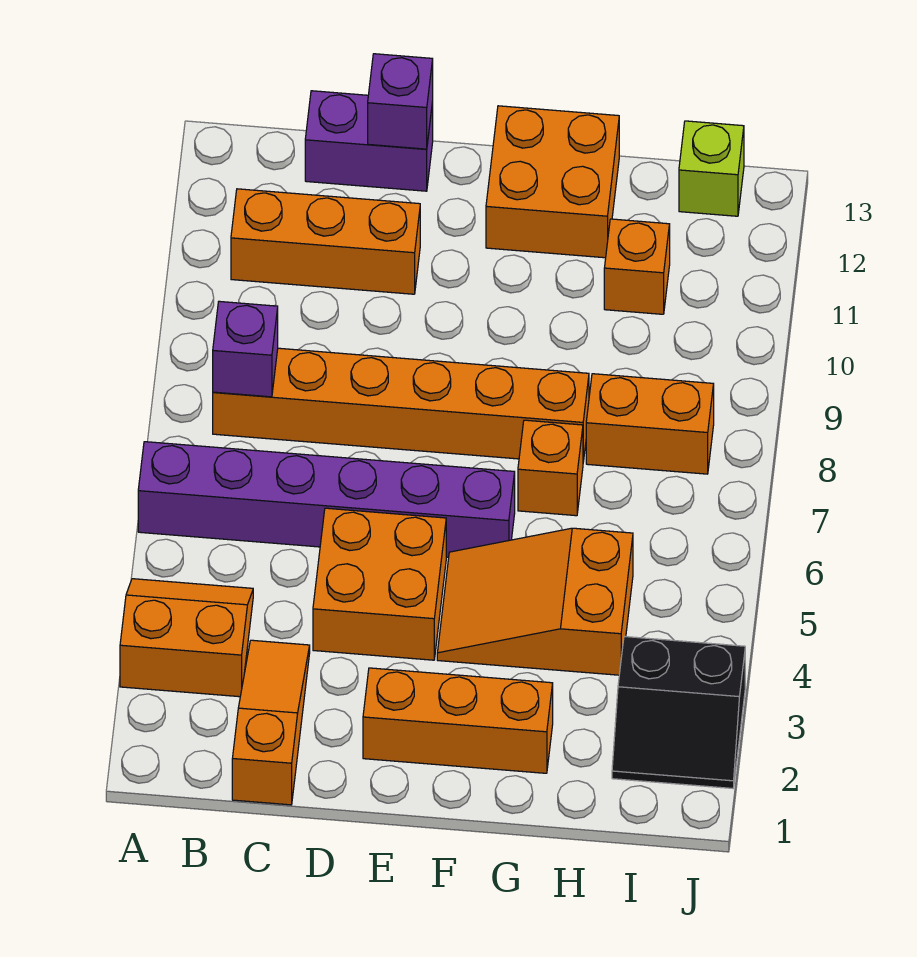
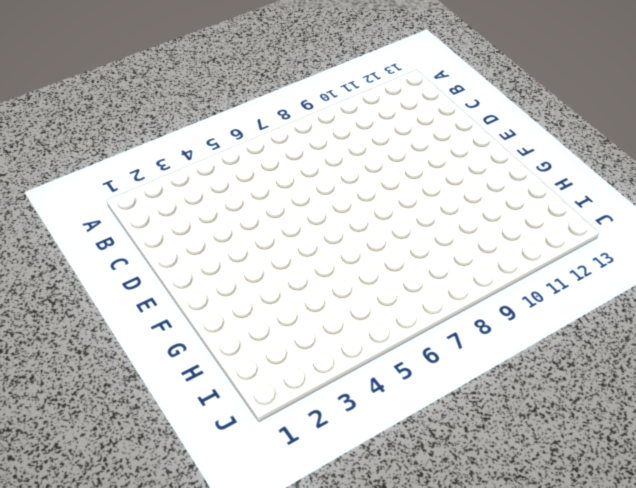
none -> orange 2x2 slope [120,579,253,697]
none -> purple 1x6 brick [138,442,515,557]
none -> orange 1x6 brick [213,348,589,462]

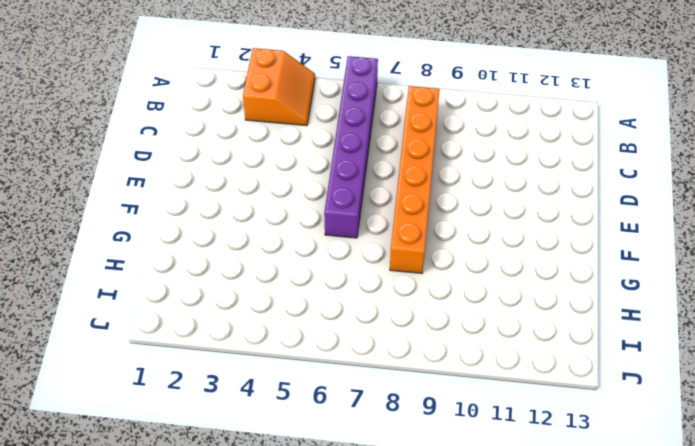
none -> orange 1x3 brick [231,189,420,294]
none -> orange 1x3 slope [232,640,310,805]
none -> purple 1x2 brick [305,91,433,191]

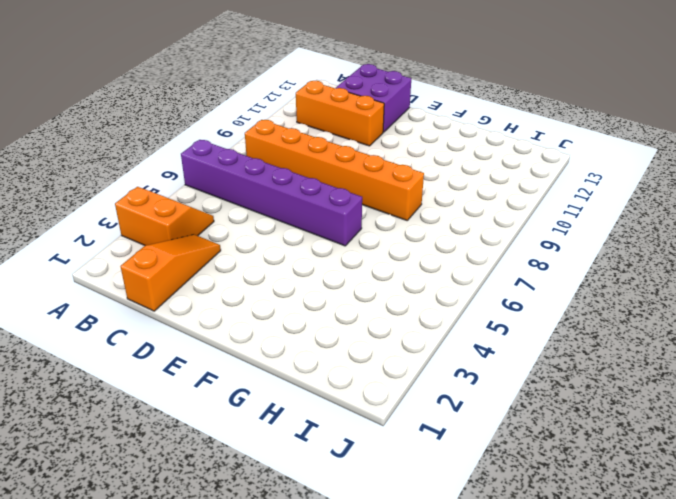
purple 2x2 brick [336,64,411,132] -> purple 1x2 brick [305,91,433,191]
none -> orange 2x2 brick [313,508,446,660]
none -> orange 1x3 brick [363,668,553,773]
none -> orange 2x3 slope [437,528,633,675]

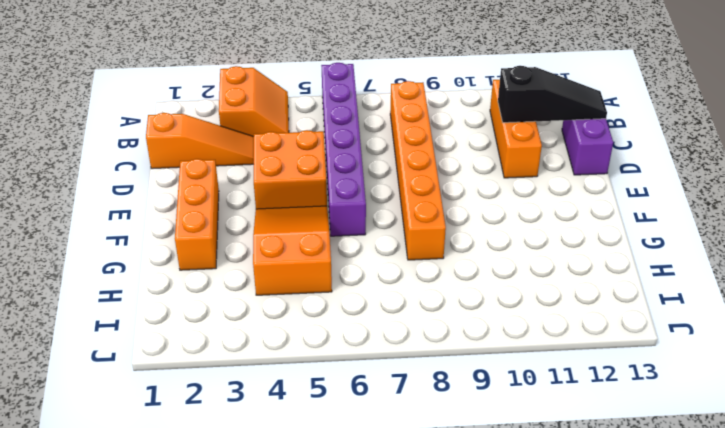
black 1x3 slope [498,66,607,123] -> none
none -> orange 2x2 brick [486,106,619,258]
none -> orange 1x1 brick [518,420,583,516]
none -> orange 1x2 brick [586,374,714,474]

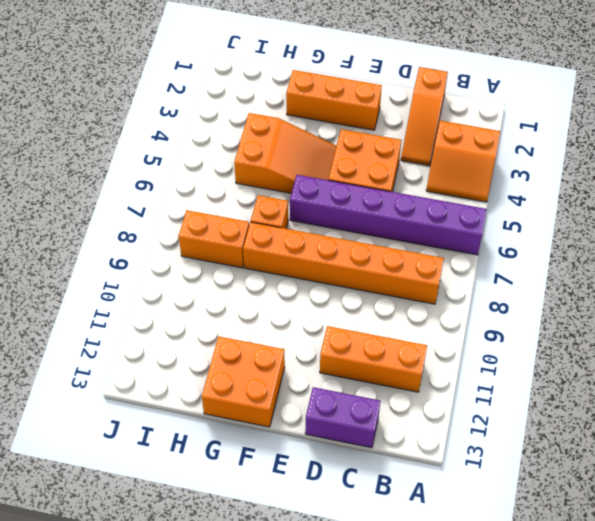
none -> orange 1x1 brick [604,219,670,314]
none -> black 2x2 slope [612,636,745,788]
none -> lime 1x1 brick [679,121,744,216]

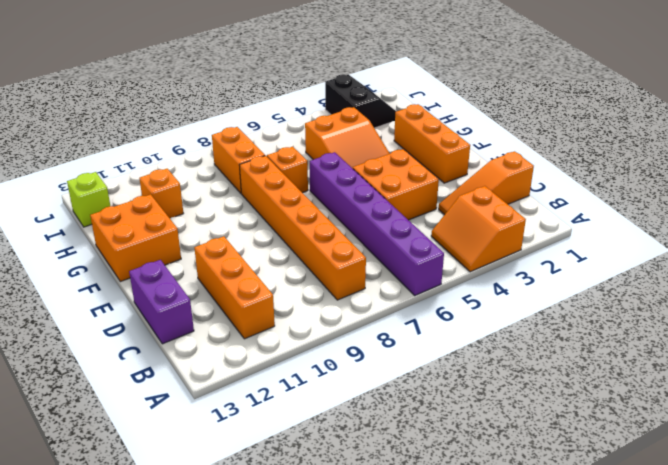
none -> purple 1x1 brick [213,301,278,397]
none -> purple 1x1 brick [368,54,433,149]

